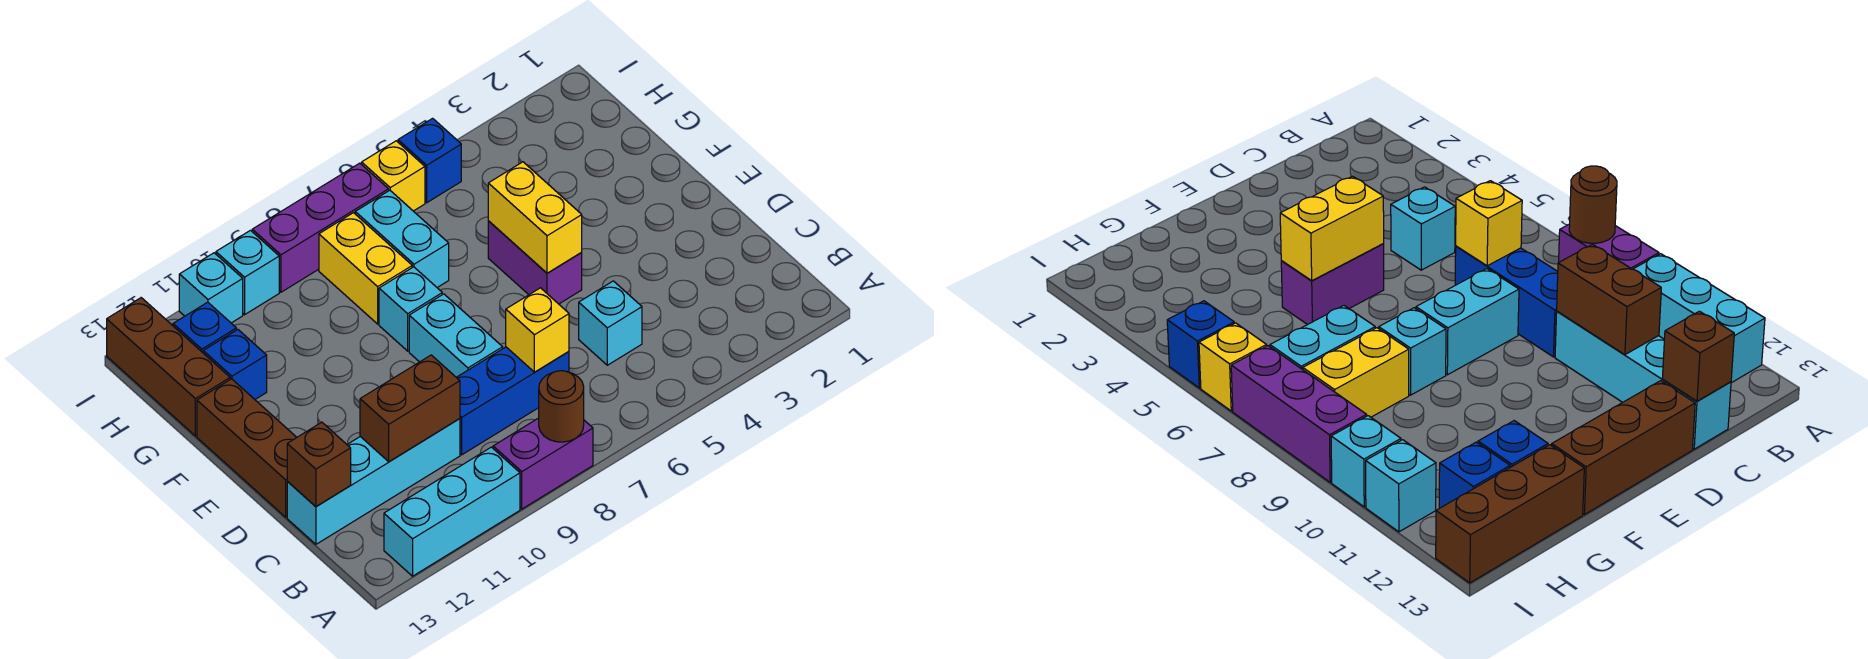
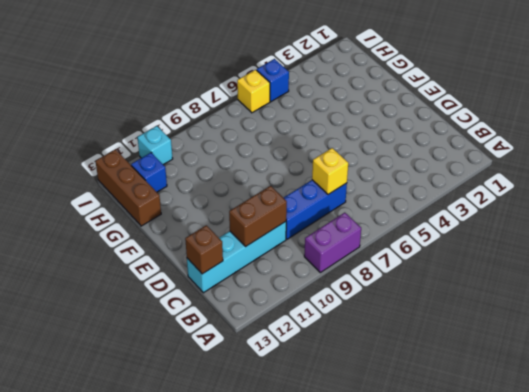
none -> cyan 1x3 brick [384,447,520,576]
none -> cyan 1x1 brick [579,281,642,365]
none -> cyan 1x2 brick [409,294,503,377]

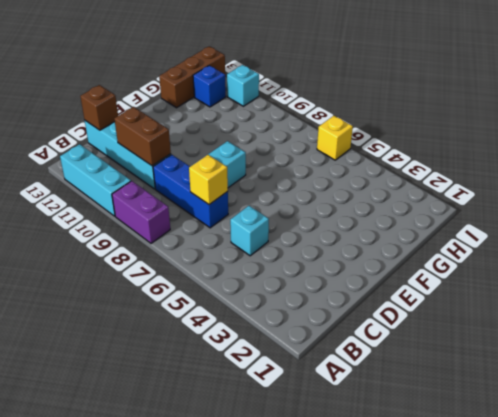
none -> brown 1x3 brick [197,379,297,517]
none -> purple 1x2 brick [488,221,582,304]
none -> cyan 1x1 brick [379,267,442,351]

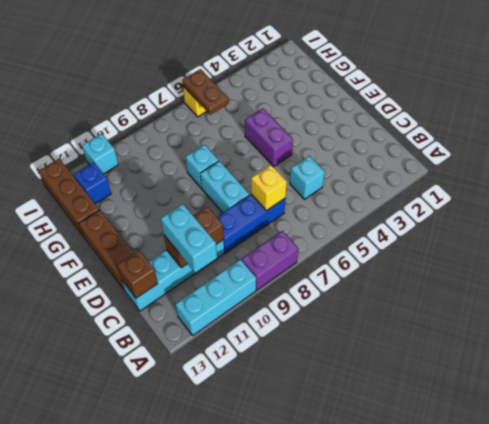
cyan 1x2 brick [161,204,217,273] -> cyan 1x2 brick moved to [355,190,449,287]
brown 1x2 plate [182,69,229,115] -> none
none -> yellow 1x2 brick [319,213,412,324]
none -> blue 1x1 brick [203,329,267,399]
none -> blue 1x1 brick [398,118,461,203]

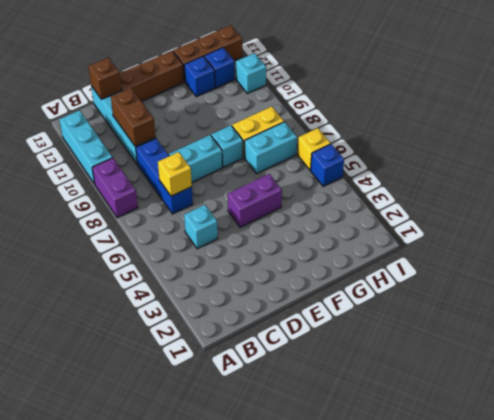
none -> purple 1x3 brick [252,163,389,292]
none -> cyan 1x1 brick [216,230,279,315]
none -> brown 1x1 round brick [539,371,584,442]

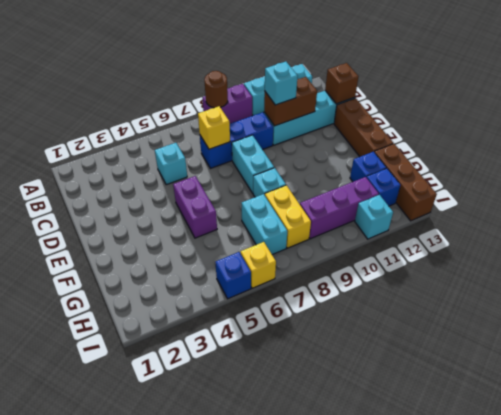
cyan 1x1 brick [265,62,298,105] -> cyan 1x1 brick moved to [216,230,279,315]
purple 1x3 brick [300,177,379,239] -> purple 1x3 brick moved to [252,163,389,292]
none -> yellow 1x2 brick [488,162,582,273]

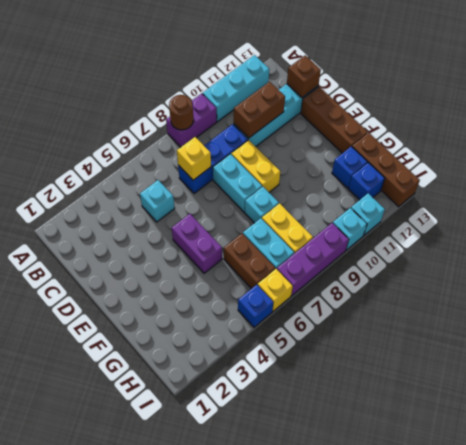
yellow 1x2 brick [231,140,280,192] -> yellow 1x2 brick moved to [488,162,582,273]
brown 1x2 brick [224,233,275,289] -> none

